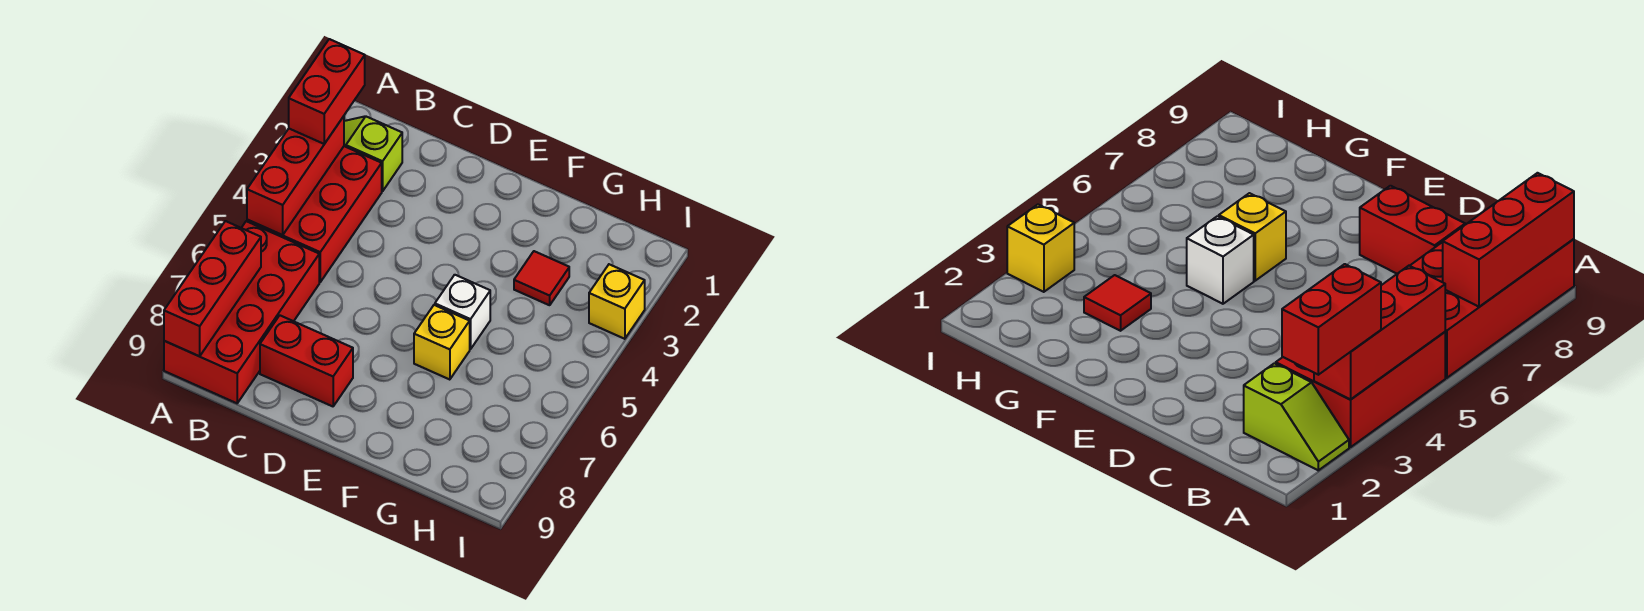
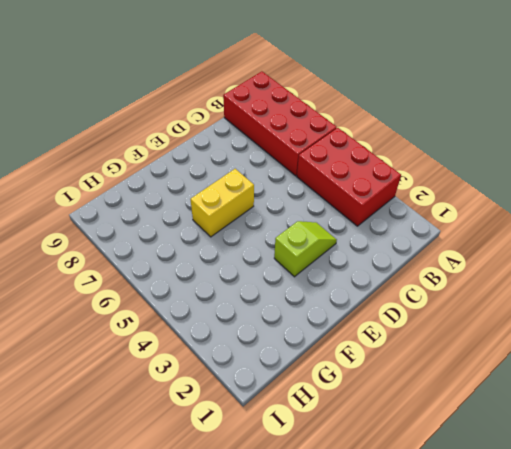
lime 1x2 slope [274,221,337,277] -> lime 1x2 slope moved to [344,116,402,191]
yellow 1x2 brick [191,169,254,237] -> yellow 1x1 brick [414,305,470,380]
none -> red 1x2 brick [260,316,353,406]
none -> white 1x1 brick [435,275,490,349]

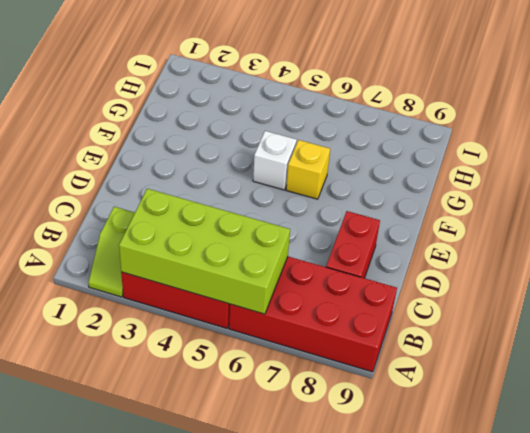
lime 2x4 brick [119,189,290,314] -> red 1x3 brick [247,116,344,235]
none -> red 1x1 tile [514,251,569,305]
none -> yellow 1x1 brick [589,264,645,339]

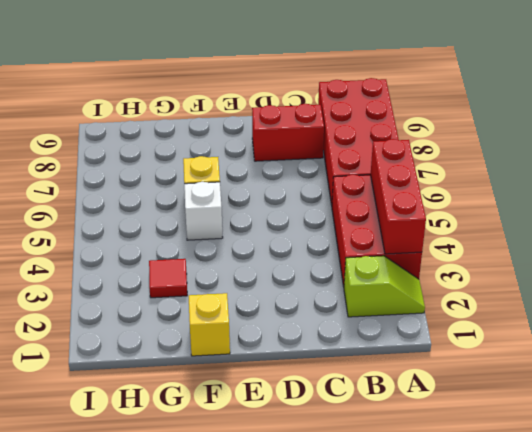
yellow 1x1 brick [189,293,230,356] -> yellow 1x1 brick moved to [589,264,645,339]
none -> red 1x3 brick [164,221,261,356]
none -> red 1x2 brick [289,39,365,144]

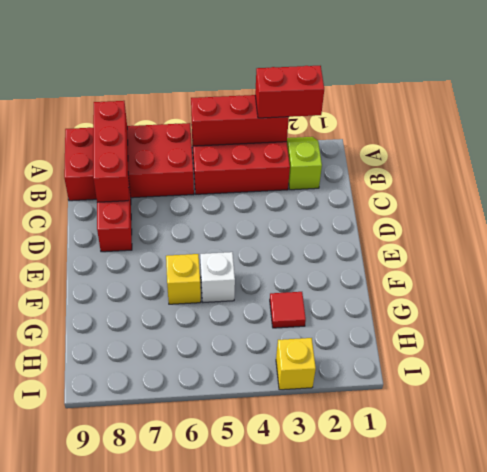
red 1x3 brick [93,101,129,202] -> red 1x3 brick turned to [164,221,261,356]

